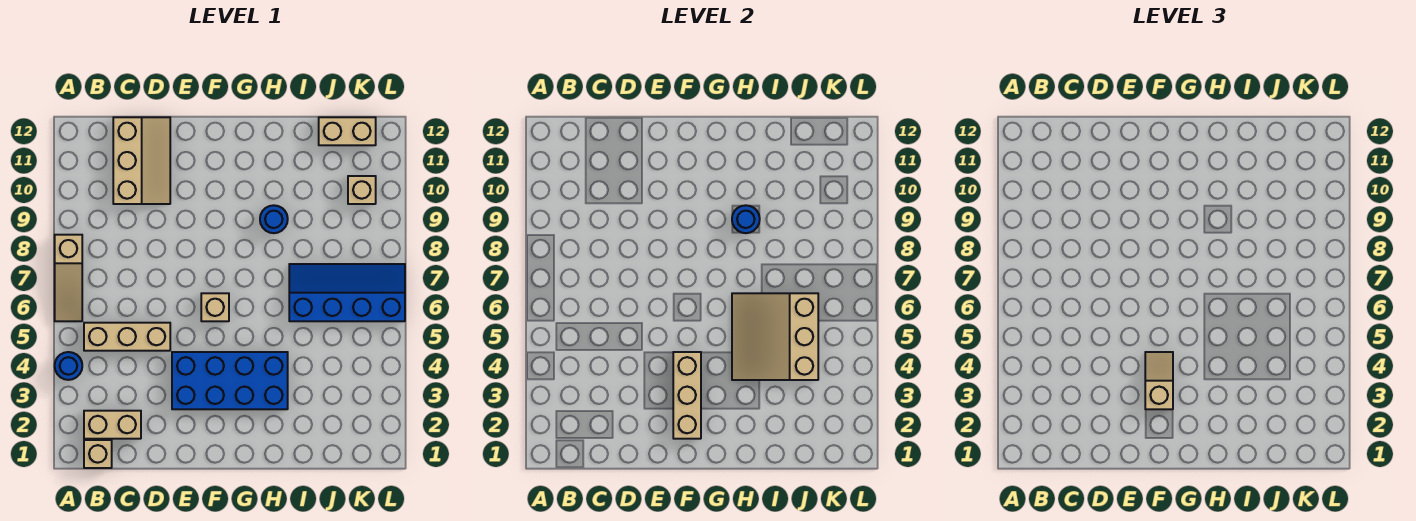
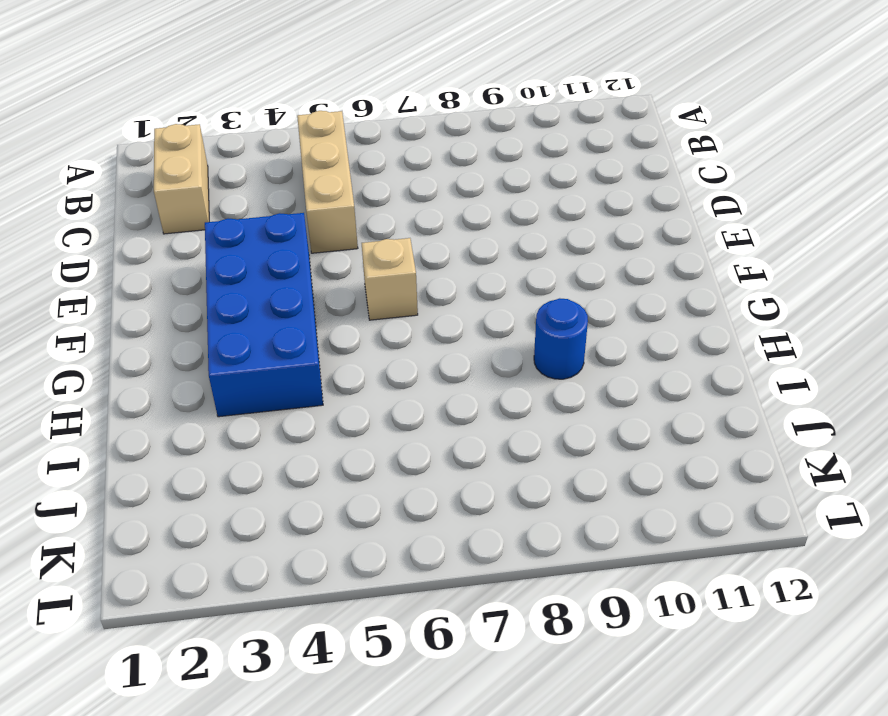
none -> blue 1x1 round brick [55,352,82,380]
none -> tan 1x3 slope [55,235,82,321]
none -> tan 1x1 brick [84,440,112,468]

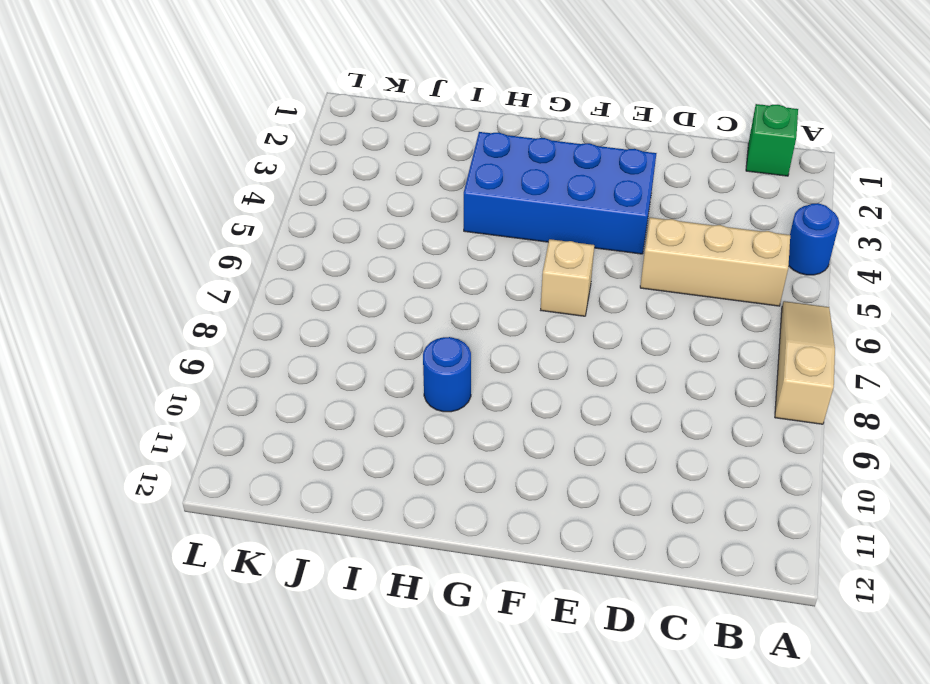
green 1x1 brick [746,104,798,176] -> tan 1x1 brick [84,440,112,468]
none -> tan 1x2 brick [84,411,141,439]
none -> tan 2x3 slope [113,117,170,204]
none -> blue 2x4 slope [289,264,405,321]

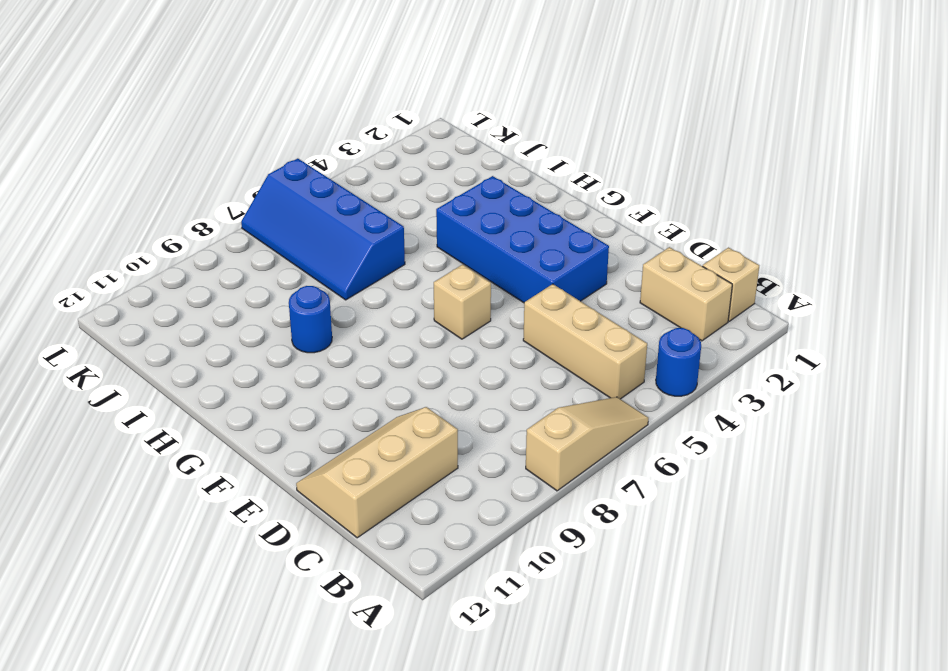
none -> tan 1x2 brick [319,117,376,145]
none -> tan 1x1 brick [348,176,376,204]
none -> tan 1x3 brick [673,352,701,439]

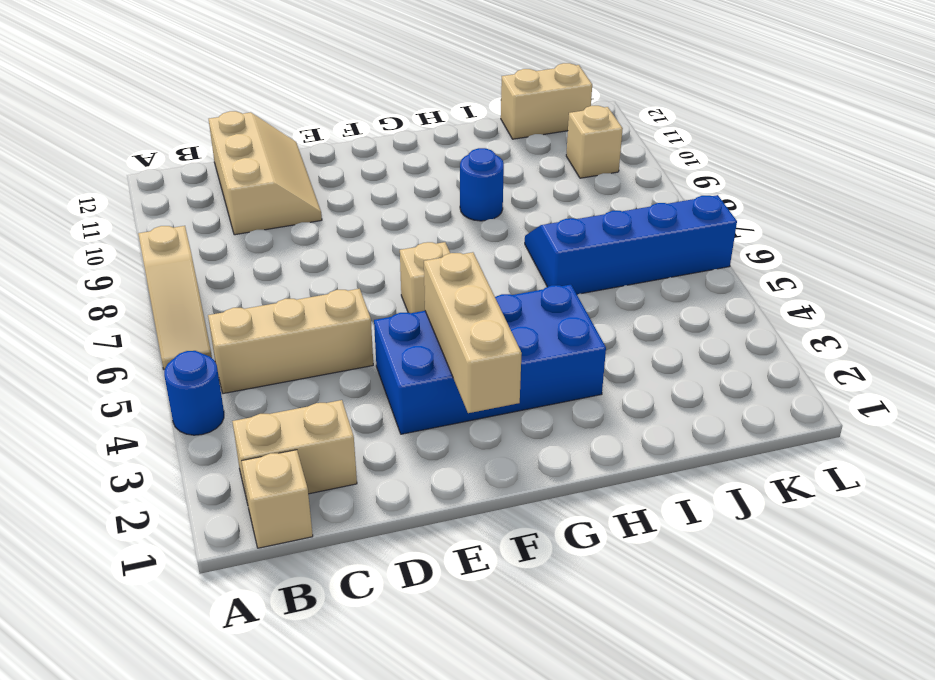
none -> tan 3x3 slope [732,293,818,380]
none -> blue 1x1 round brick [732,205,760,233]
none -> tan 1x2 slope [1145,352,1173,409]

